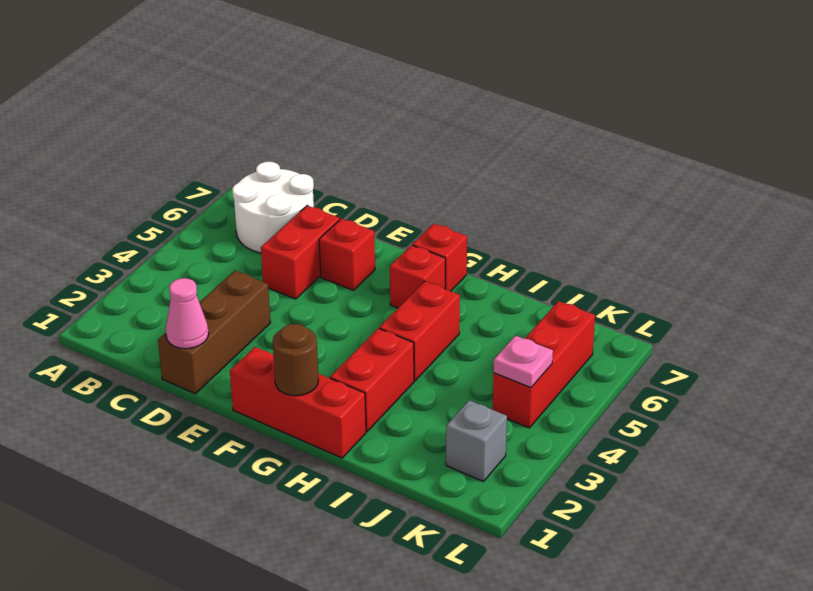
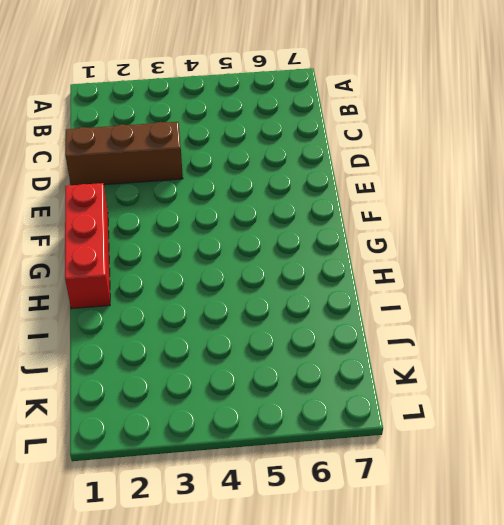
none -> white 2x2 round brick [232,162,314,253]
none -> red 1x2 brick [261,206,340,299]
none -> red 1x1 brick [319,218,375,290]

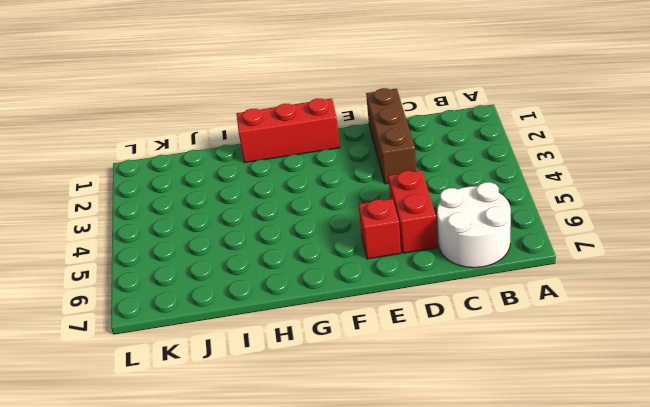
none -> red 1x1 brick [390,245,445,308]
none -> red 1x1 brick [412,224,467,291]
none -> red 1x2 brick [330,328,414,431]

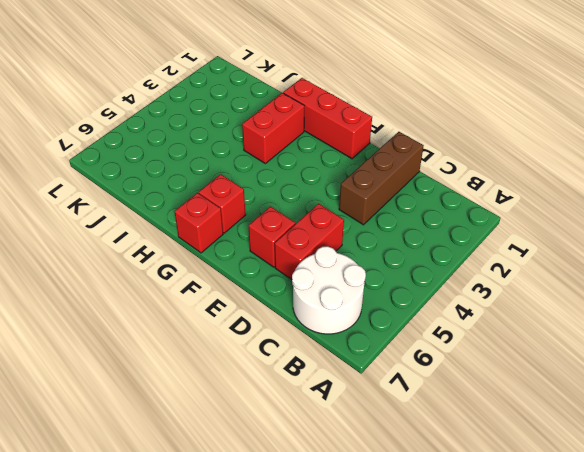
none -> red 1x2 brick [379,281,460,381]
none -> grey 1x1 brick [446,400,507,482]
none -> red 1x3 brick [493,301,595,428]

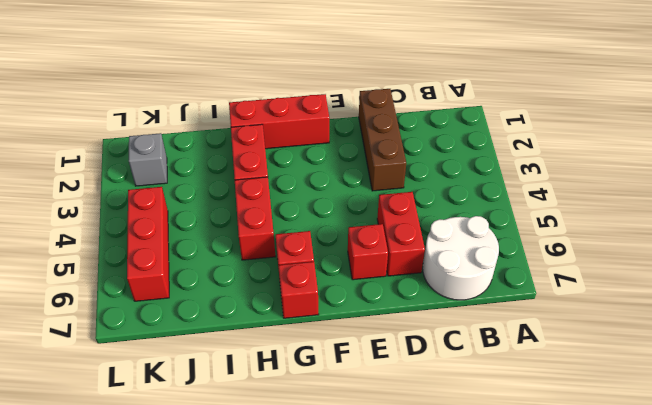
none -> pink 1x1 cone [166,278,209,349]
none -> brown 1x1 round brick [273,324,318,396]
none -> pink 1x1 plate [493,336,553,388]

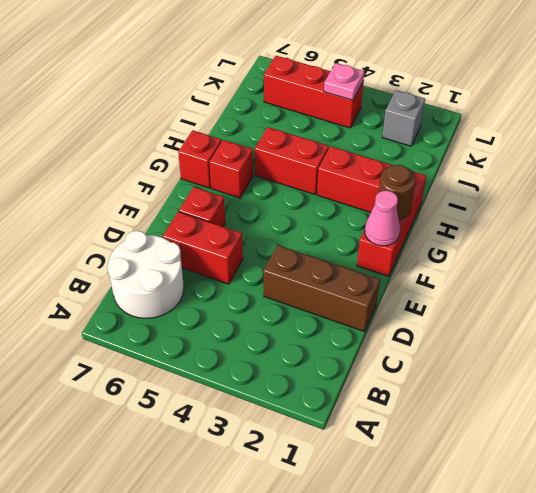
pink 1x1 cone [365,190,400,246] -> pink 1x1 cone moved to [166,278,209,349]

